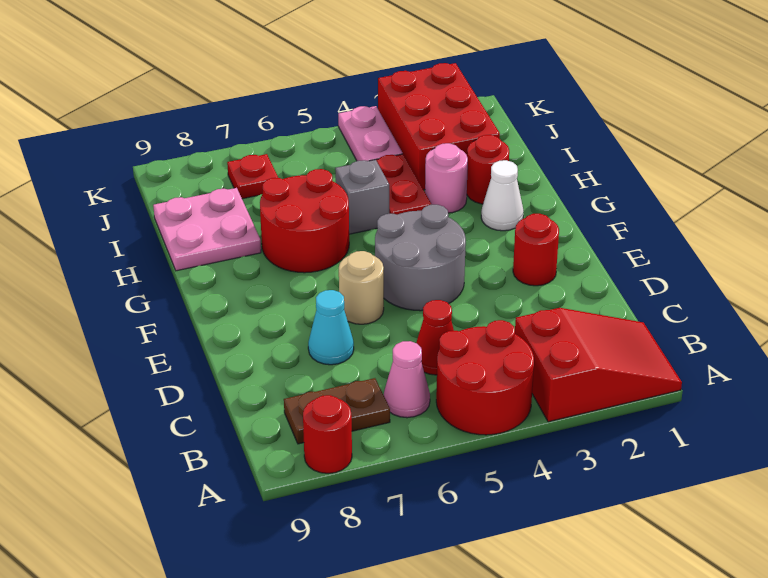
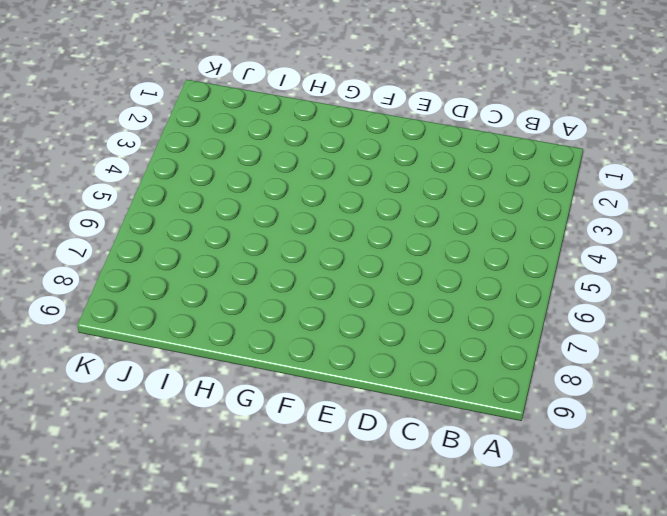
none -> red 2x3 slope [515,308,682,422]
none -> red 2x2 round brick [436,320,534,435]
none -> red 1x1 round brick [303,395,352,473]

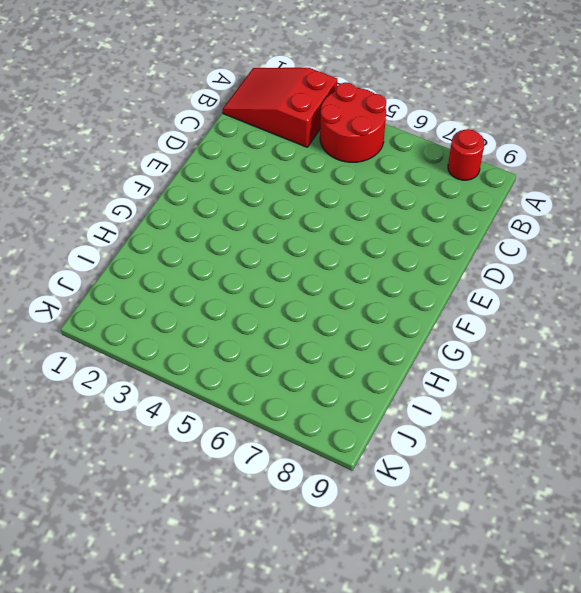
none -> pink 1x1 cone [384,341,430,418]
none -> brown 1x2 plate [284,378,390,444]
none -> red 1x1 cone [416,300,454,375]

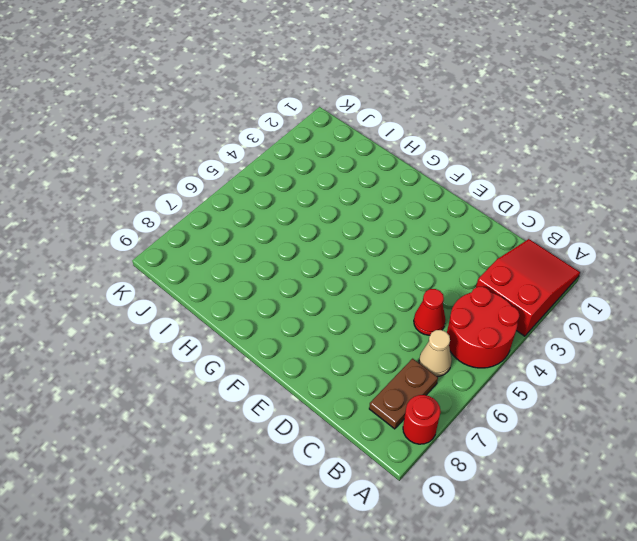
tan 1x1 cone [419,330,452,376] -> pink 1x1 cone [384,341,430,418]
none -> cyan 1x1 cone [308,290,354,365]
none -> red 1x1 round brick [513,214,559,286]
none -> grey 2x2 round brick [375,205,466,311]

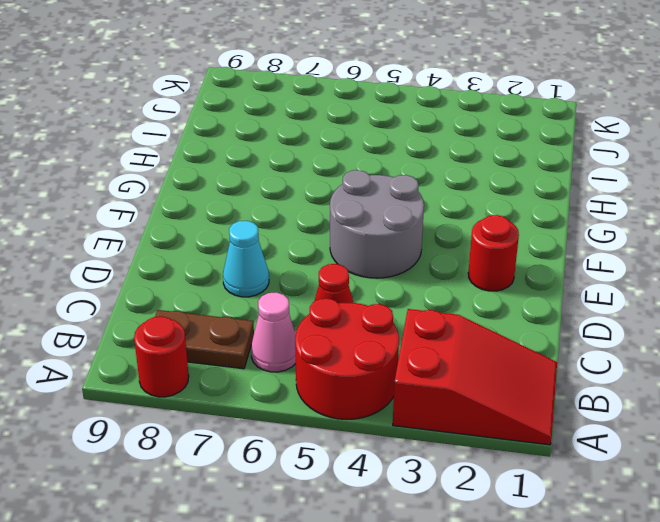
none -> tan 1x1 round brick [339,251,384,324]
none -> white 1x1 cone [481,160,524,231]
none -> red 2x2 round brick [260,169,349,273]

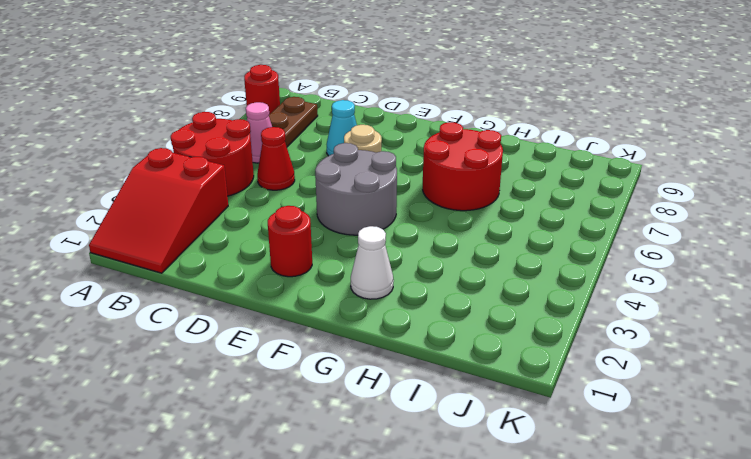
none -> red 1x1 round brick [467,135,509,204]
none -> pink 1x1 round brick [425,143,468,213]
none -> red 1x2 plate [376,154,431,215]

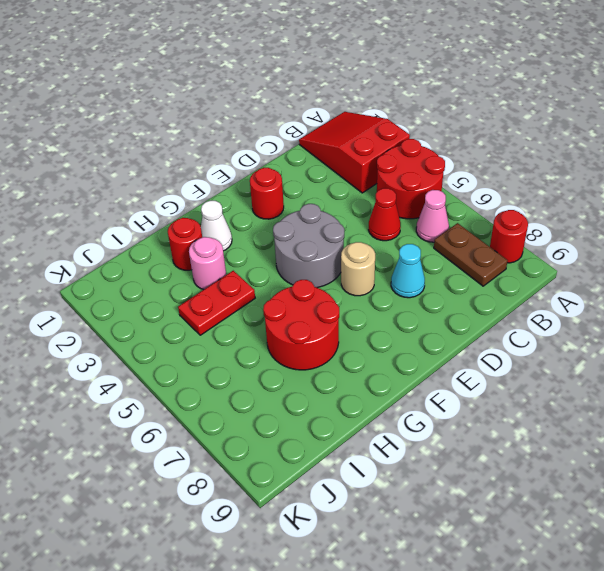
none -> grey 1x1 brick [335,160,389,234]
none -> pink 2x2 plate [153,188,261,271]
none -> red 2x3 brick [378,63,500,190]

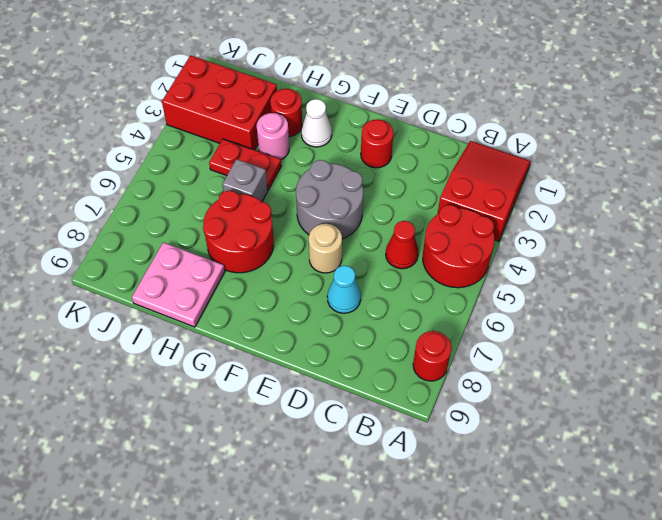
none -> pink 1x1 cone [384,341,430,418]
none -> brown 1x2 plate [284,378,390,444]
none -> pink 1x2 plate [338,106,403,161]

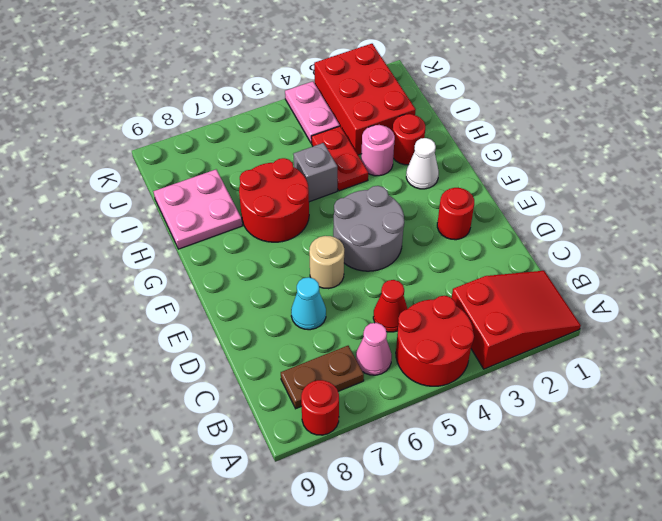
none -> red 1x1 plate [227,154,278,199]

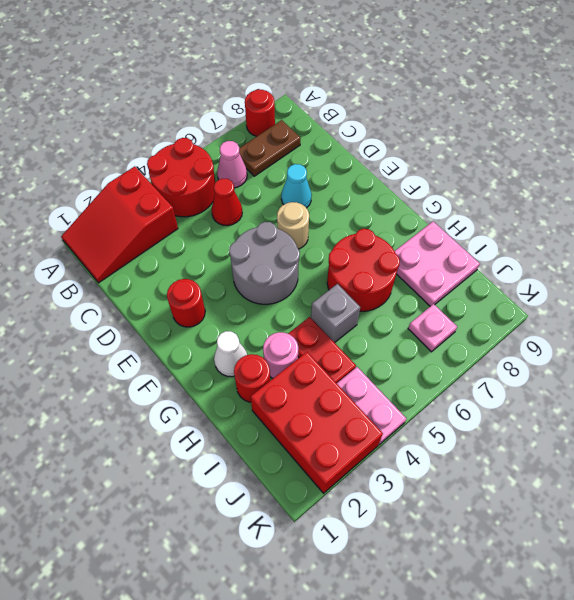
pink 1x1 plate [408,304,457,352] -> red 1x1 plate [227,154,278,199]

